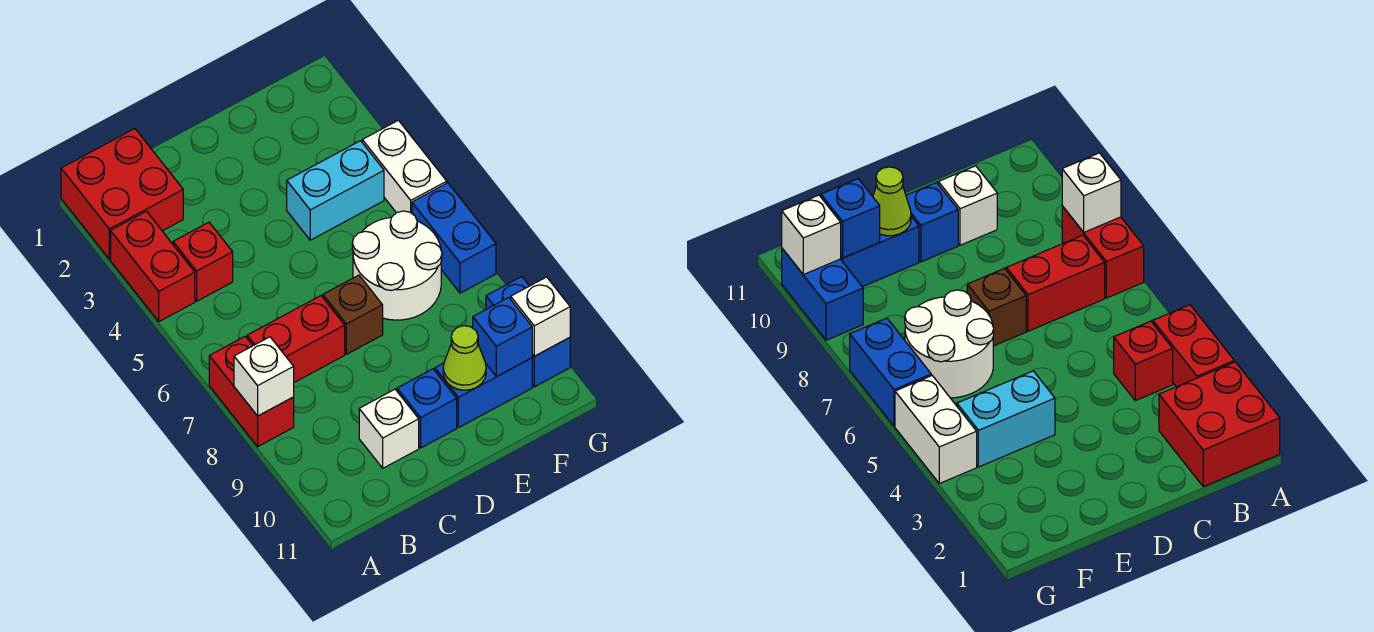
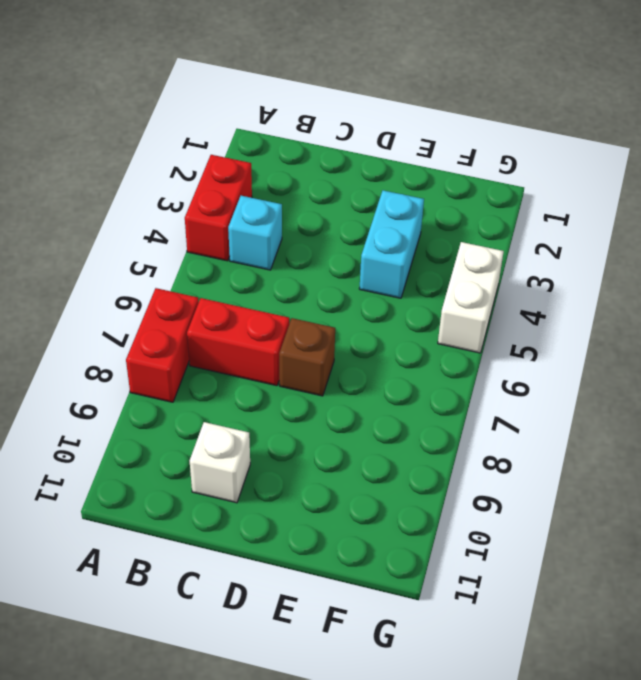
cyan 1x1 brick [228,196,282,270] -> red 1x1 brick [173,222,233,301]
cyan 1x2 brick [359,190,424,298] -> cyan 1x2 brick turned to [287,141,384,240]
none -> red 2x2 brick [61,129,183,259]
none -> blue 1x1 brick [397,369,457,448]
none -> white 2x2 round brick [352,211,442,320]

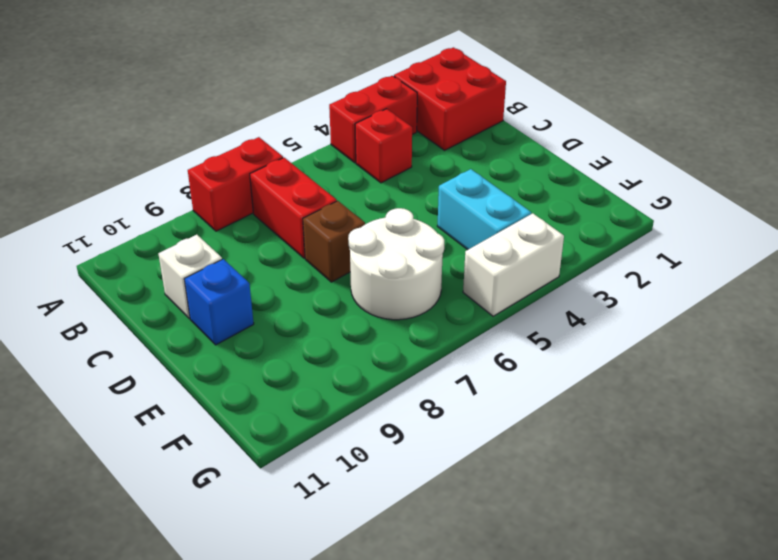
none -> blue 1x2 brick [435,358,532,428]
none -> blue 1x2 brick [412,183,496,293]
none -> blue 1x2 brick [486,277,570,387]

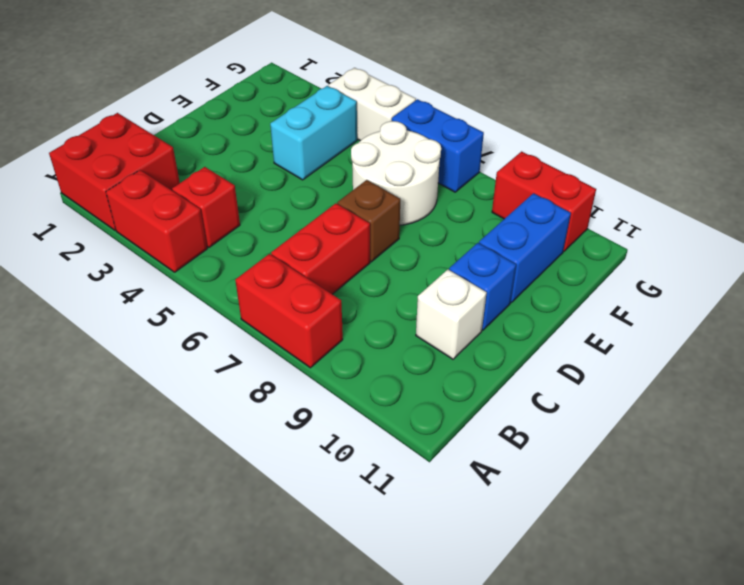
red 1x2 brick [492,152,596,251] -> blue 1x2 brick [486,277,570,387]
none -> white 1x1 brick [234,337,294,416]
none -> lime 1x1 cone [443,326,486,390]
none -> blue 1x1 brick [473,297,532,377]

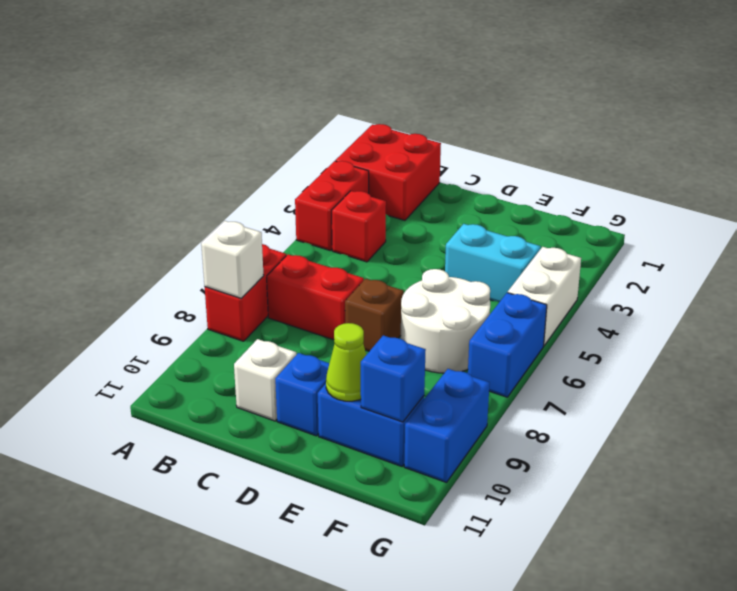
none -> white 1x1 brick [511,277,570,356]

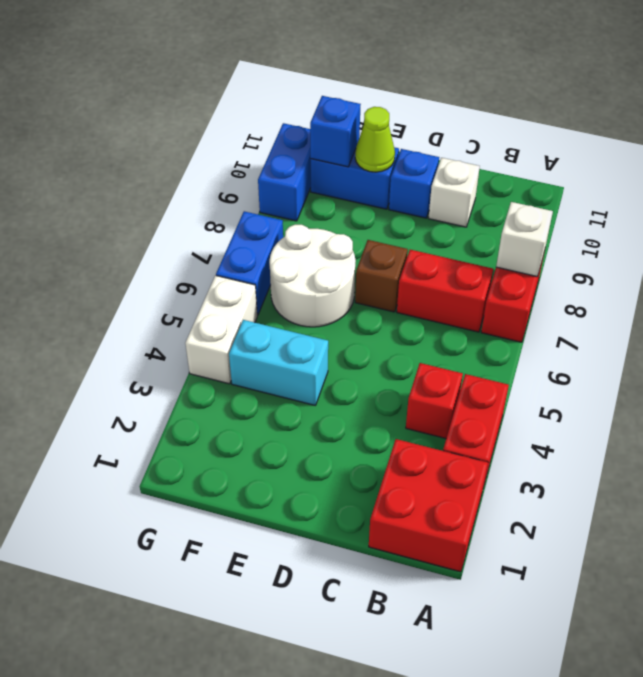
none -> white 1x1 brick [511,277,570,356]

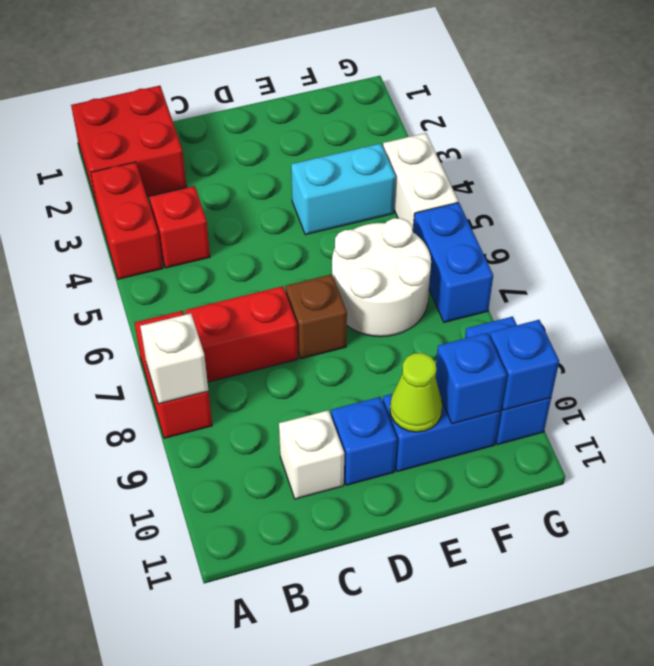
blue 1x1 brick [490,320,559,410] -> white 1x1 brick [511,277,570,356]

